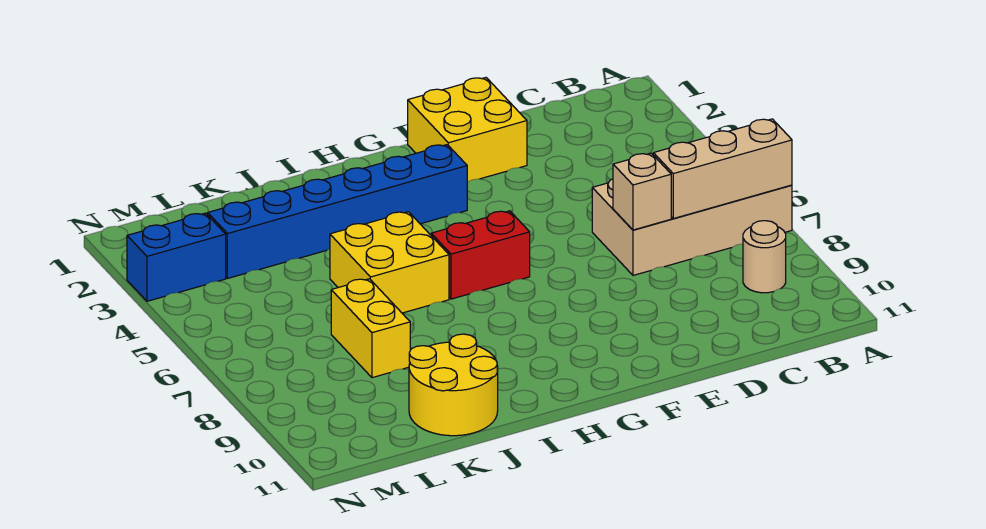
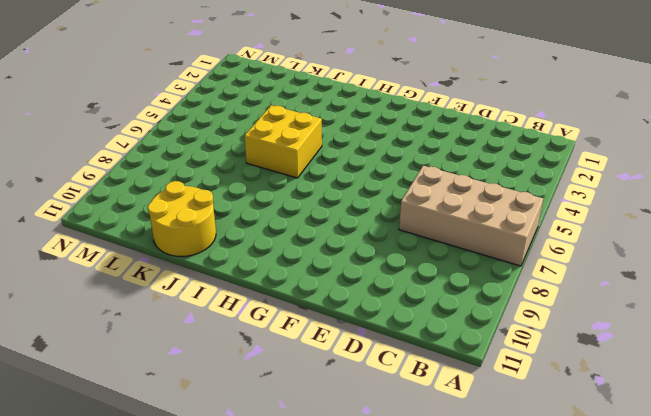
none -> tan 1x1 round brick [743,221,786,293]
none -> yellow 2x2 brick [408,78,527,182]

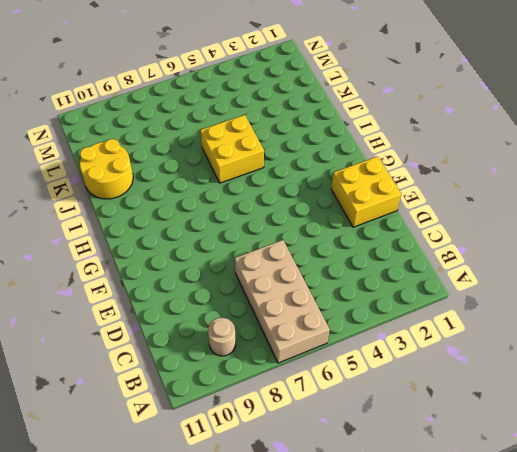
none -> blue 1x6 brick [208,145,467,279]
none -> red 1x2 brick [431,211,530,299]

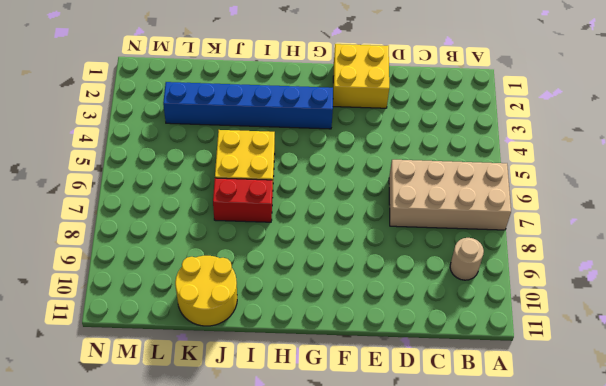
red 1x2 brick [213,178,273,222] -> red 1x2 brick moved to [431,211,530,299]
none -> yellow 1x2 brick [331,279,410,378]
none -> blue 1x2 brick [127,213,226,301]

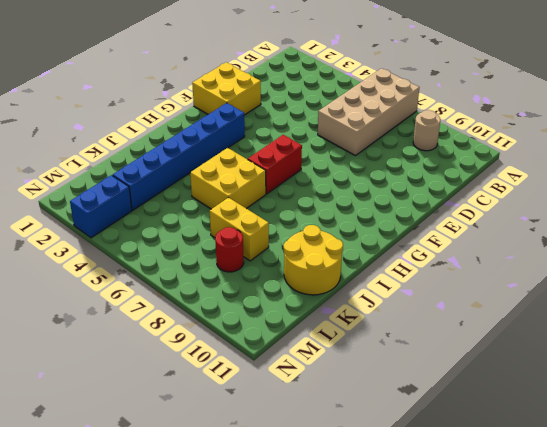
red 1x1 round brick [215,227,244,272] -> none
none -> tan 1x3 brick [653,119,792,219]
none -> tan 1x1 brick [613,153,671,230]

